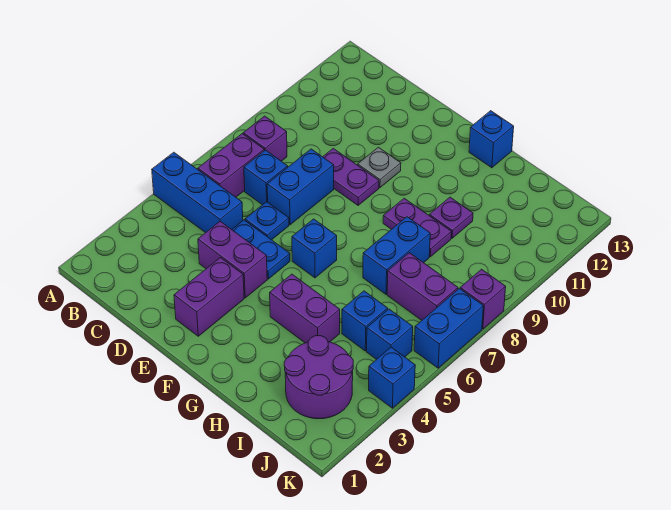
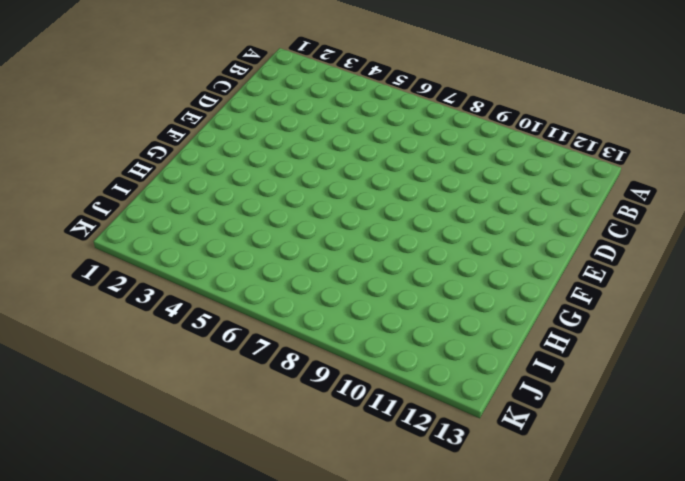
none -> blue 1x3 brick [152,152,243,233]
none -> purple 1x2 brick [198,134,264,197]
none -> purple 1x1 brick [243,116,287,161]

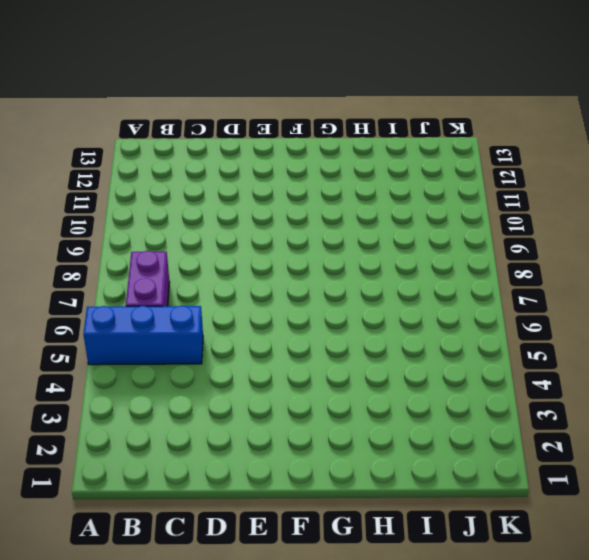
none -> purple 1x1 brick [243,116,287,161]
none -> blue 1x1 brick [244,150,288,205]
none -> purple 1x2 brick [198,221,267,298]

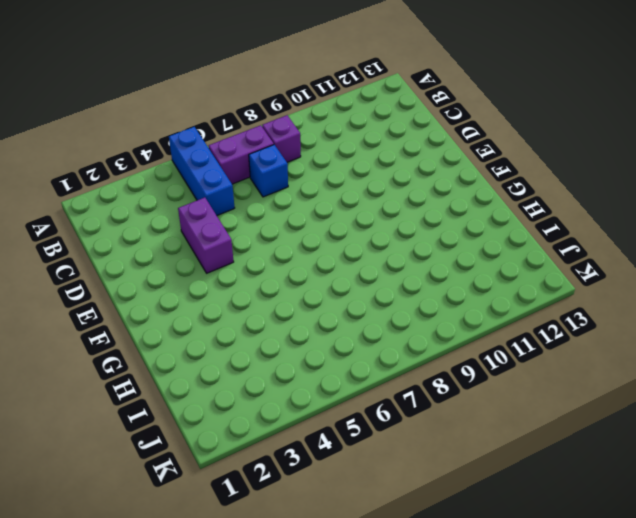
none -> blue 1x2 plate [232,220,290,279]
none -> blue 1x1 plate [245,202,289,240]
none -> blue 1x2 brick [267,149,334,225]

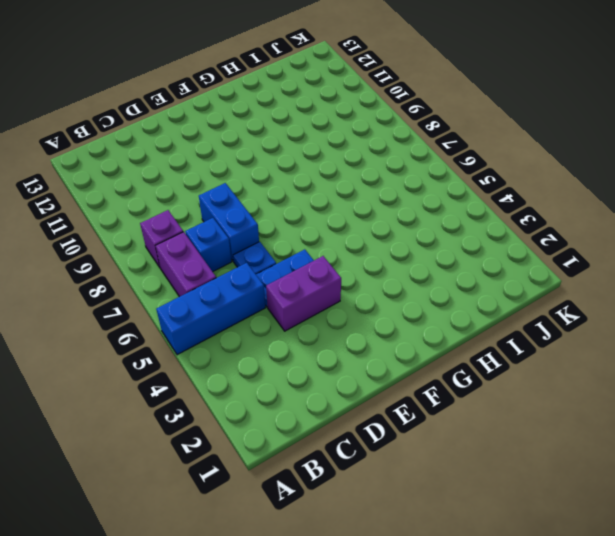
none -> purple 1x2 plate [323,148,379,205]
none -> purple 1x2 brick [174,258,244,336]
none -> grey 1x1 plate [358,147,401,188]

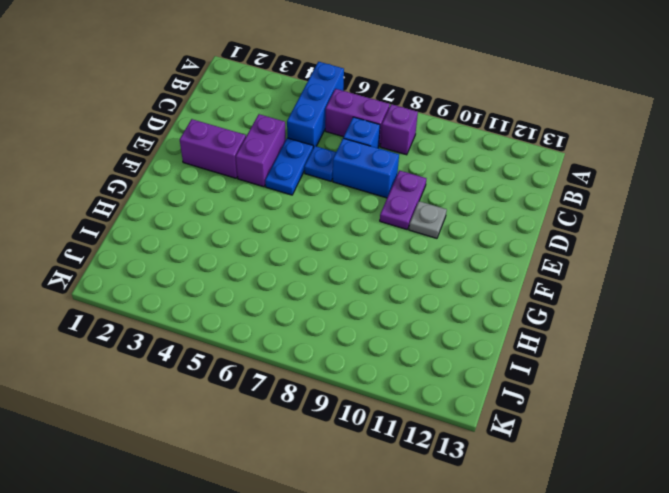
none -> blue 1x1 brick [292,219,337,278]
none -> purple 1x2 brick [270,274,340,343]
none -> purple 1x2 plate [383,198,451,257]

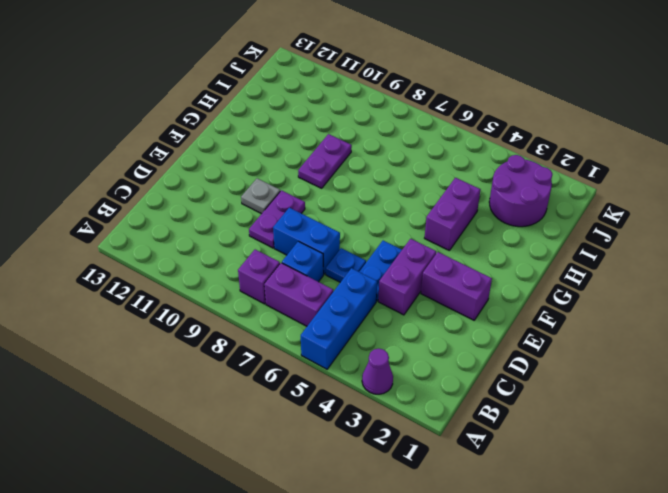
purple 1x1 cone [362,349,393,394] -> none
none -> blue 1x1 brick [292,219,337,278]
none -> blue 1x1 brick [469,111,514,168]
none -> blue 1x2 brick [363,217,430,294]

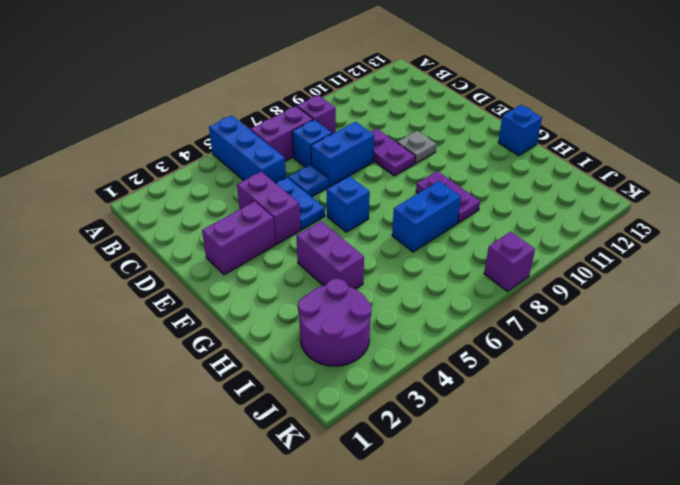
none -> purple 1x1 plate [429,197,473,238]
none -> blue 1x1 brick [342,291,388,351]
none -> purple 1x2 brick [387,253,458,320]

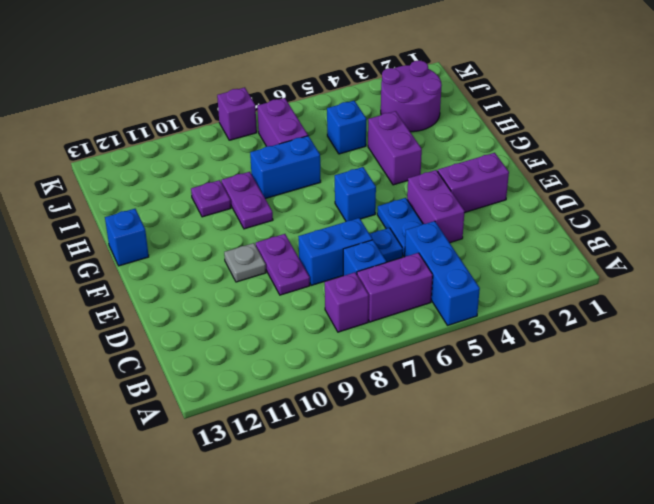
none -> blue 1x1 brick [367,309,413,359]
none -> blue 1x1 brick [369,347,415,408]
none -> blue 1x2 brick [414,288,483,368]

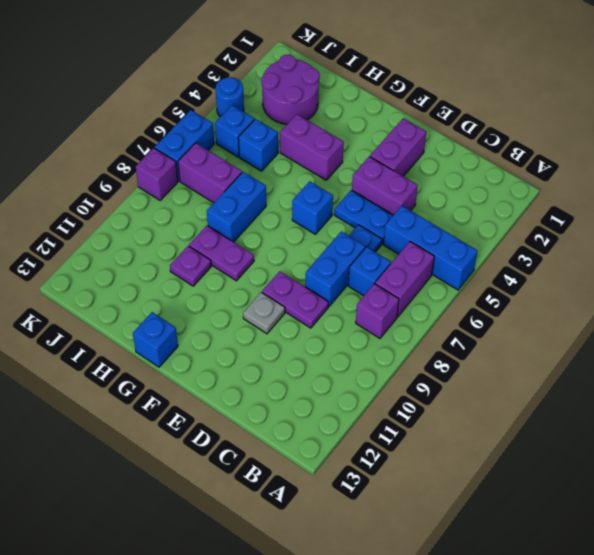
blue 1x1 round brick [215,77,244,117] -> blue 1x1 brick [369,347,415,408]

